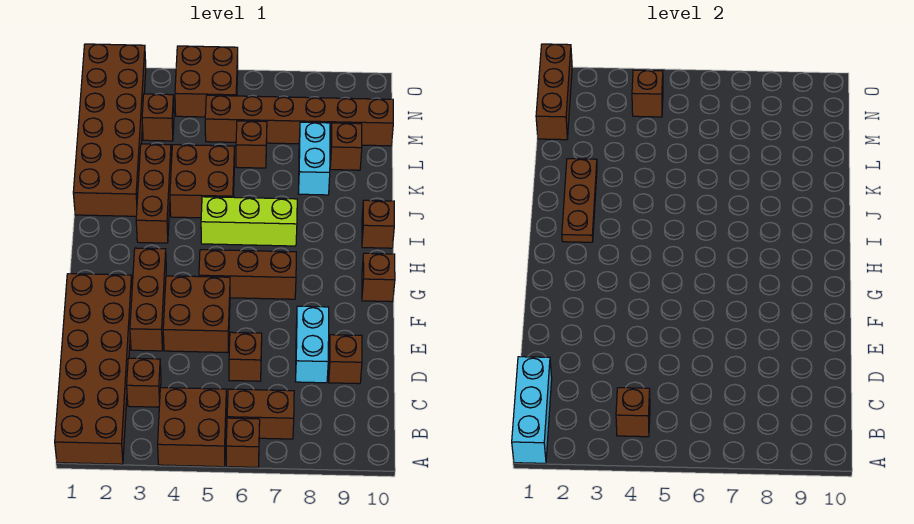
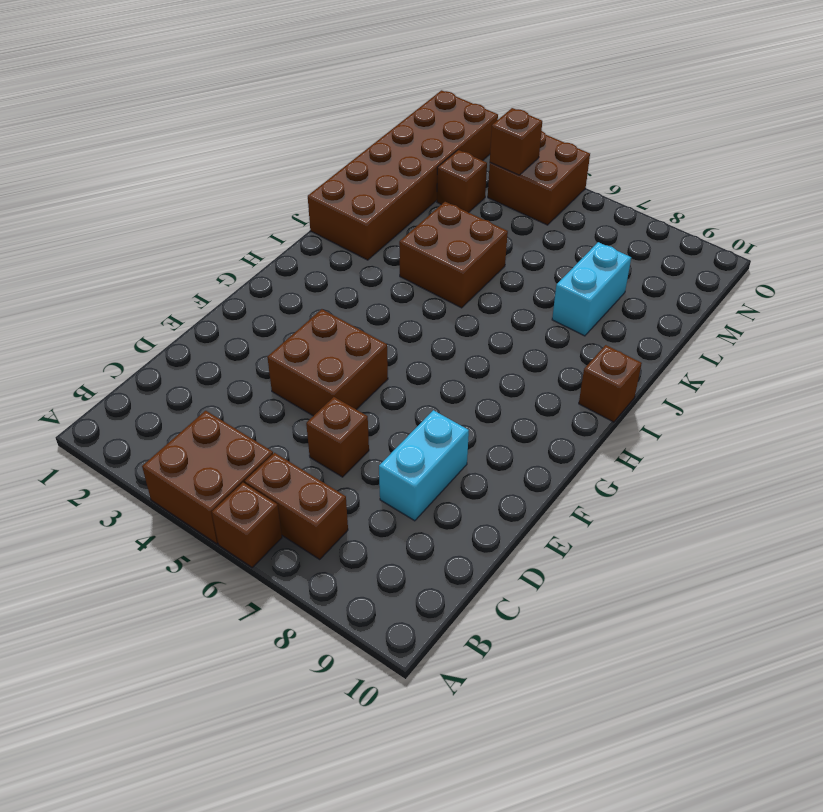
none -> brown 2x6 brick [55,274,132,464]
none -> brown 1x1 brick [127,358,161,407]
none -> brown 1x1 brick [329,335,362,384]

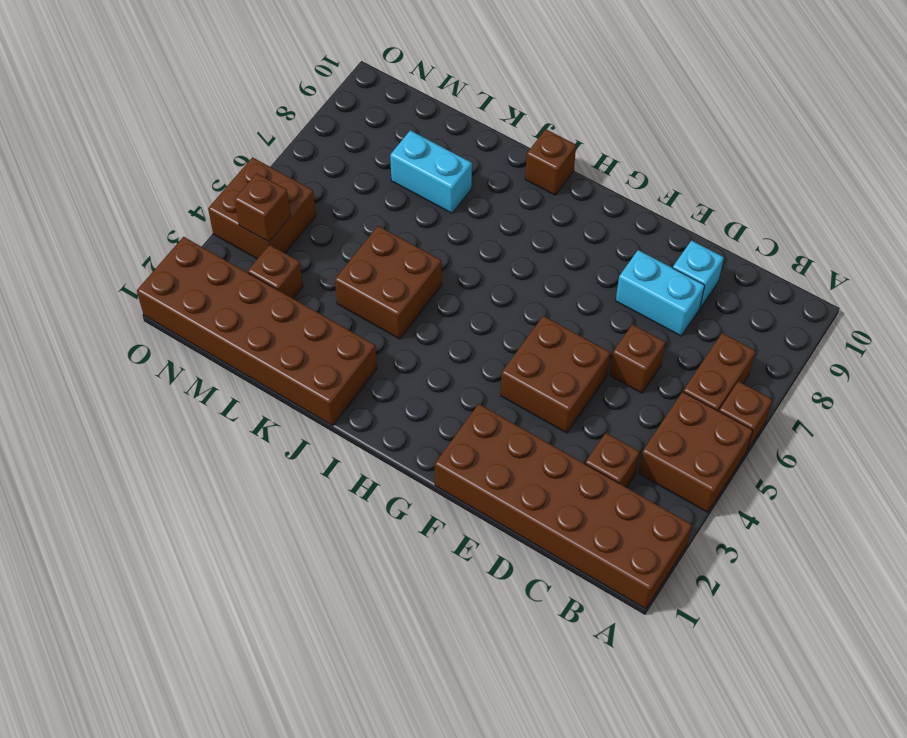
cyan 1x1 brick [673,241,724,308] -> brown 1x1 brick [329,335,362,384]
none -> brown 1x3 brick [130,248,166,351]
none -> brown 1x3 brick [199,250,296,299]
none -> brown 1x1 brick [362,253,395,302]

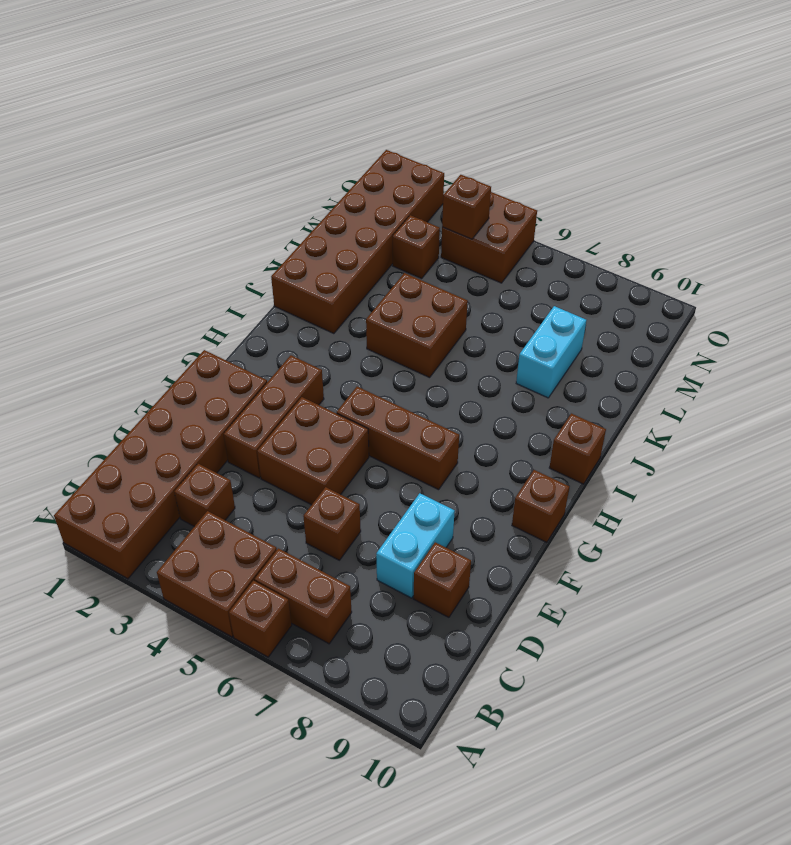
none -> brown 1x3 brick [136,144,171,243]
none -> lime 1x3 brick [201,197,297,246]
none -> brown 1x1 brick [236,121,267,168]

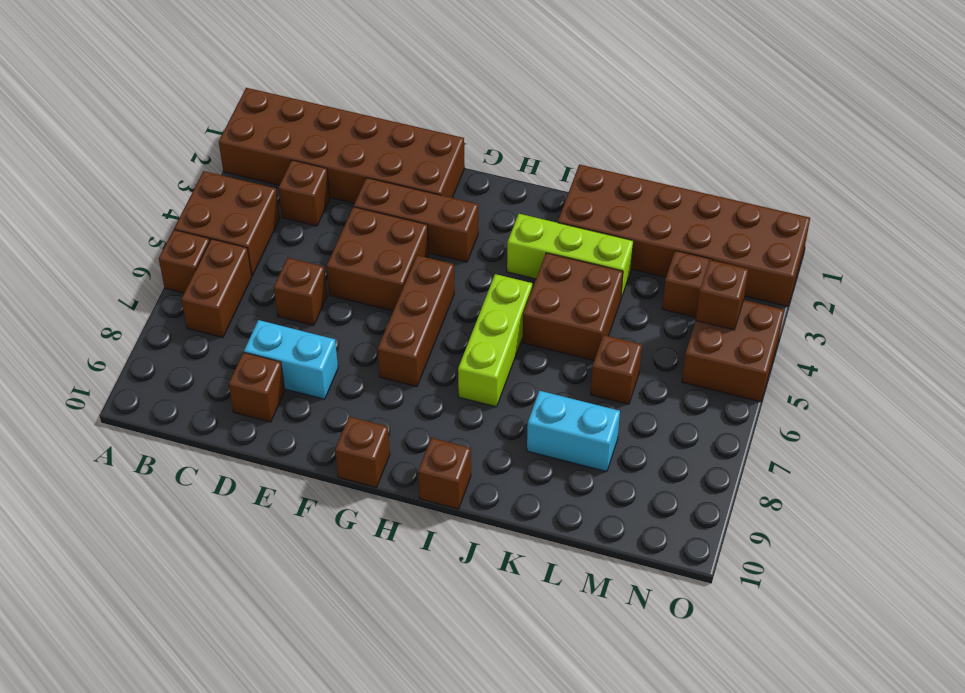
lime 1x3 brick [507,214,633,298] -> brown 1x3 brick [136,144,171,243]
none -> brown 1x1 brick [330,123,362,170]
none -> brown 1x6 brick [205,95,393,146]
none -> cyan 1x3 brick [512,357,552,463]

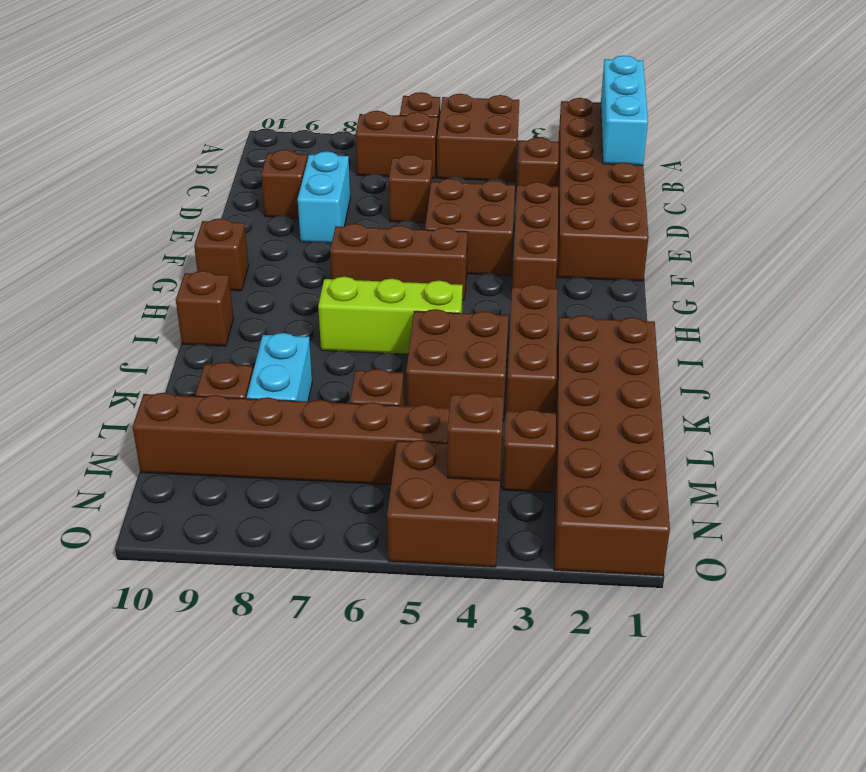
none -> brown 1x1 brick [616,388,650,437]
none -> brown 1x3 plate [562,159,597,242]
none -> brown 1x3 brick [536,44,572,140]

